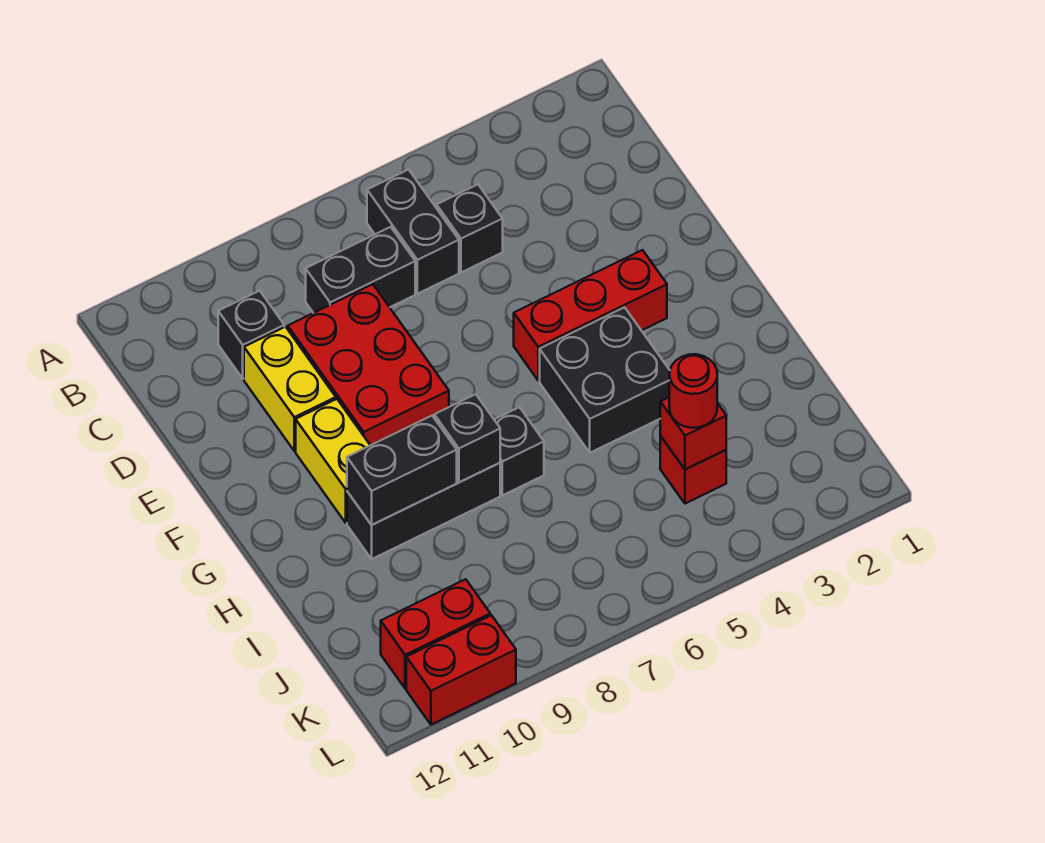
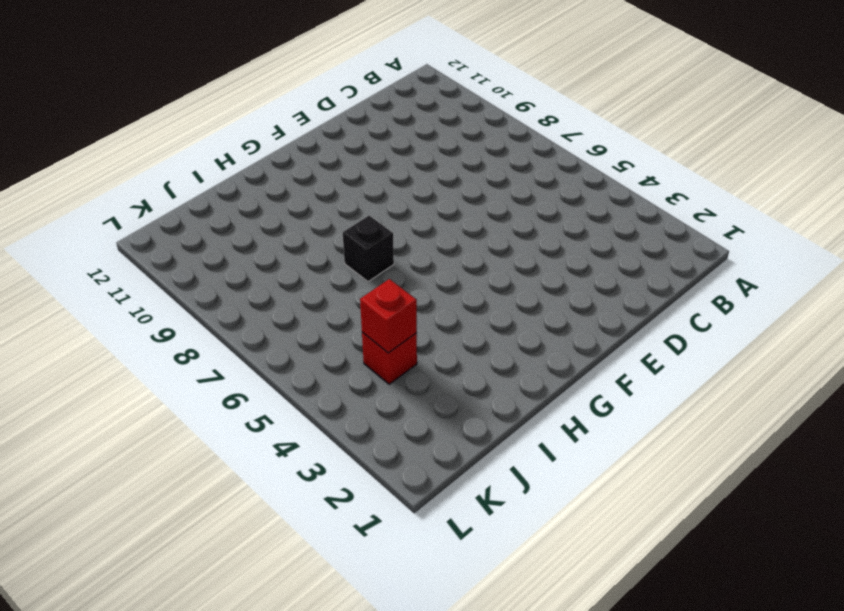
none -> black 1x2 brick [367,170,459,294]
none -> black 1x1 brick [437,184,503,272]
none -> black 1x2 brick [306,227,415,313]

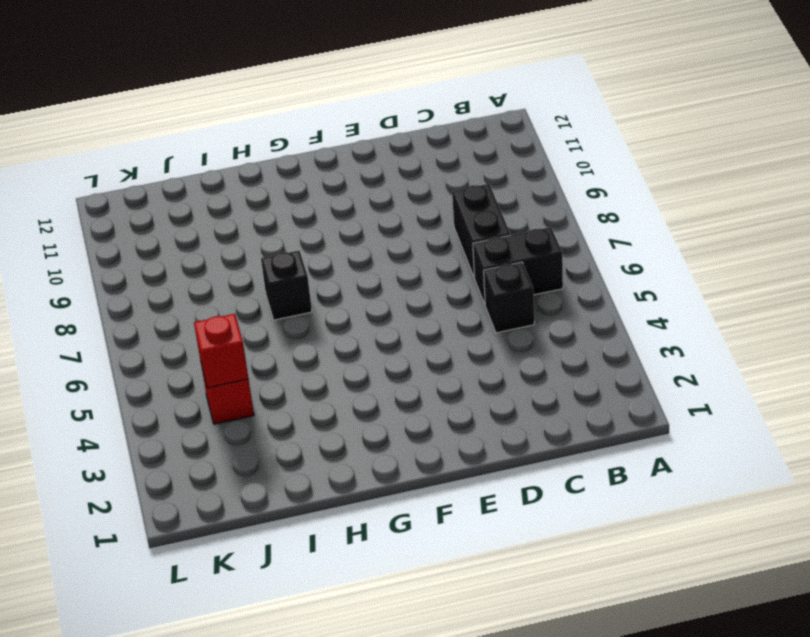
none -> black 1x1 brick [218,291,284,379]
none -> red 2x3 brick [288,284,449,445]
none -> yellow 1x2 brick [244,327,336,451]

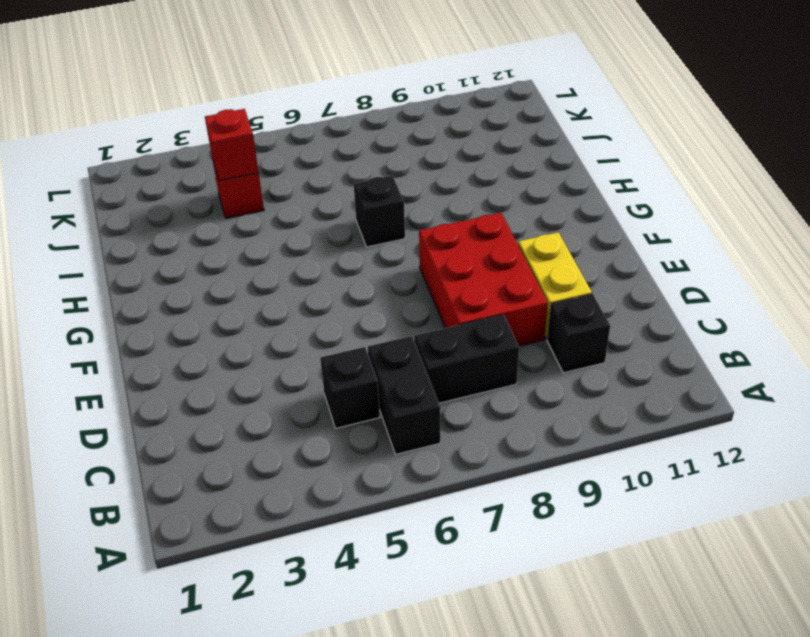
none -> red 1x3 brick [514,250,667,381]
none -> yellow 1x2 brick [296,399,370,523]
none -> black 2x2 brick [540,307,670,453]

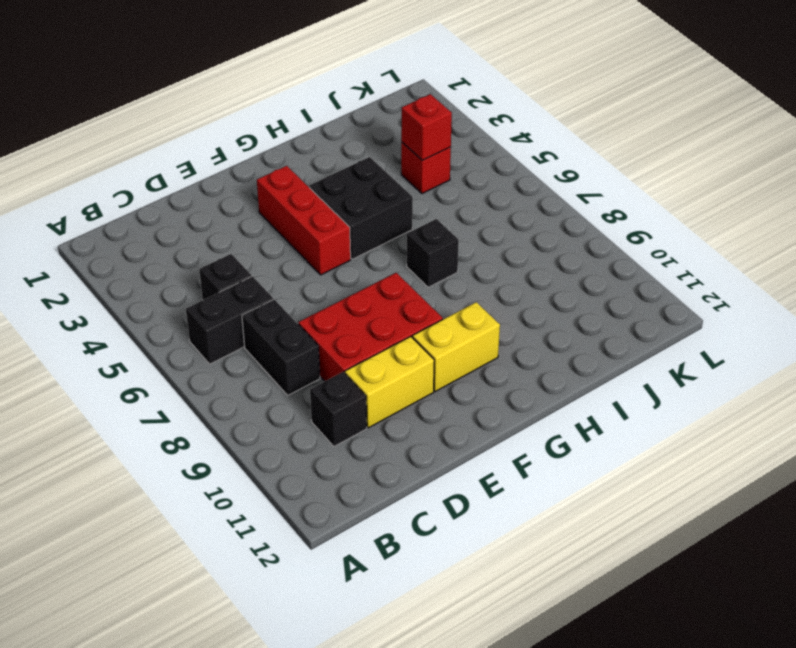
none -> black 1x3 brick [347,463,500,559]
none -> red 1x2 brick [381,579,490,689]
none -> red 1x2 brick [406,615,516,725]

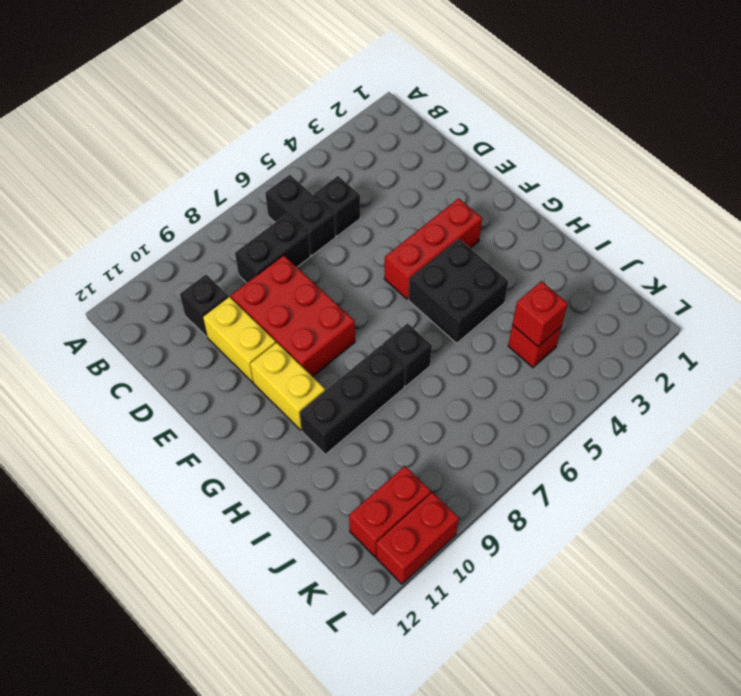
none -> black 1x1 brick [434,394,500,482]
none -> black 1x2 brick [347,416,457,525]
none -> red 1x1 round brick [669,354,717,428]

